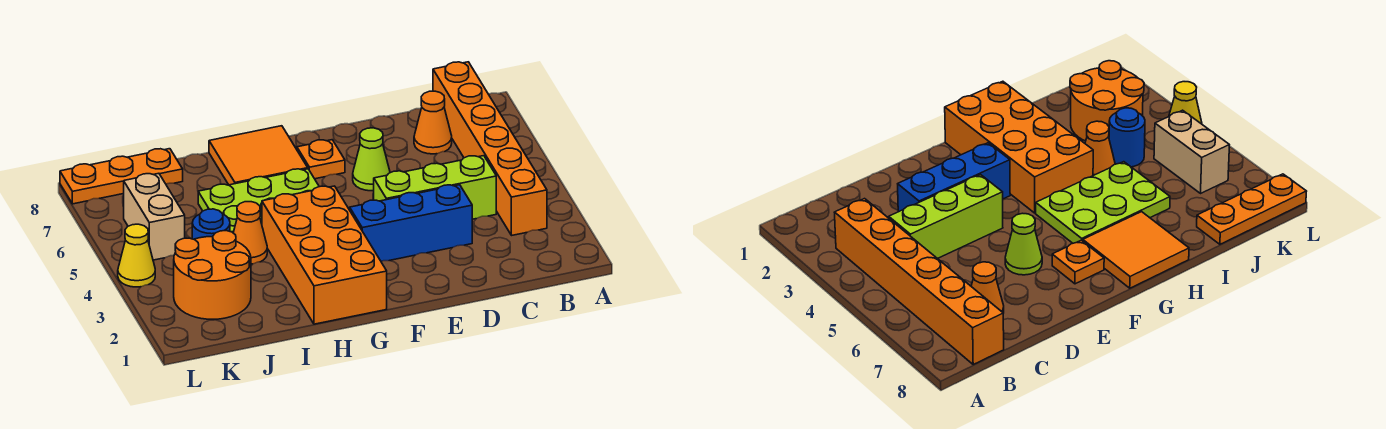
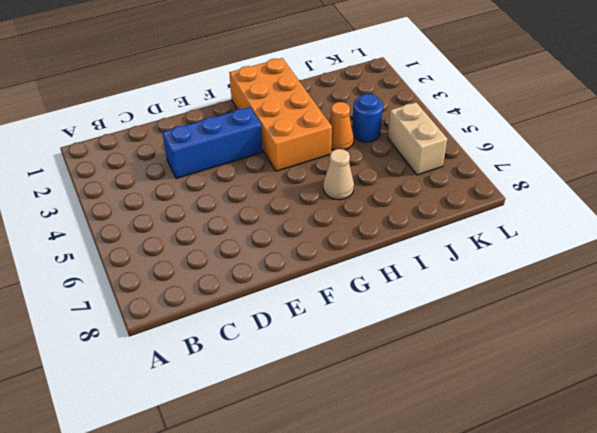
tan 1x1 cone [323,149,354,200] -> lime 2x3 plate [198,169,319,232]
none -> orange 1x6 brick [433,62,547,235]
none -> lime 1x3 brick [374,156,496,219]
none -> orange 1x1 cone [414,91,452,154]

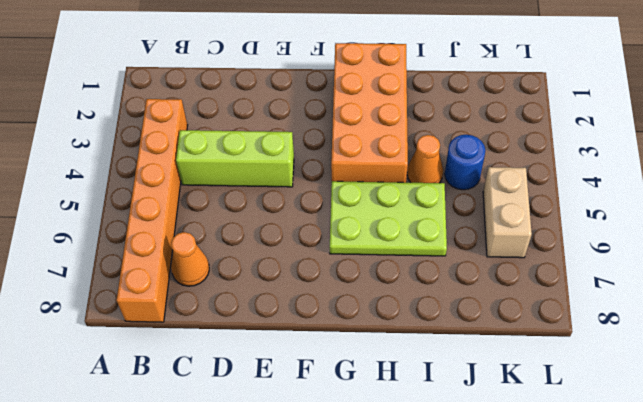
none -> blue 1x3 brick [350,185,472,261]
none -> lime 1x1 cone [353,128,390,191]
none -> orange 1x1 plate [297,140,345,179]

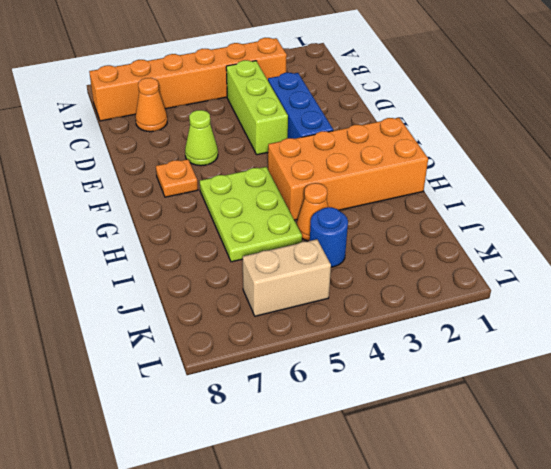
none -> orange 2x2 tile [209,126,308,185]
none -> orange 2x2 round brick [174,231,251,319]
none -> orange 1x3 plate [60,149,183,204]

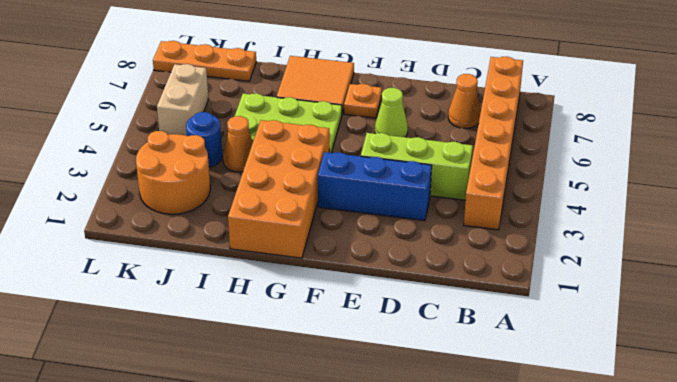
none -> yellow 1x1 cone [118,224,155,287]

